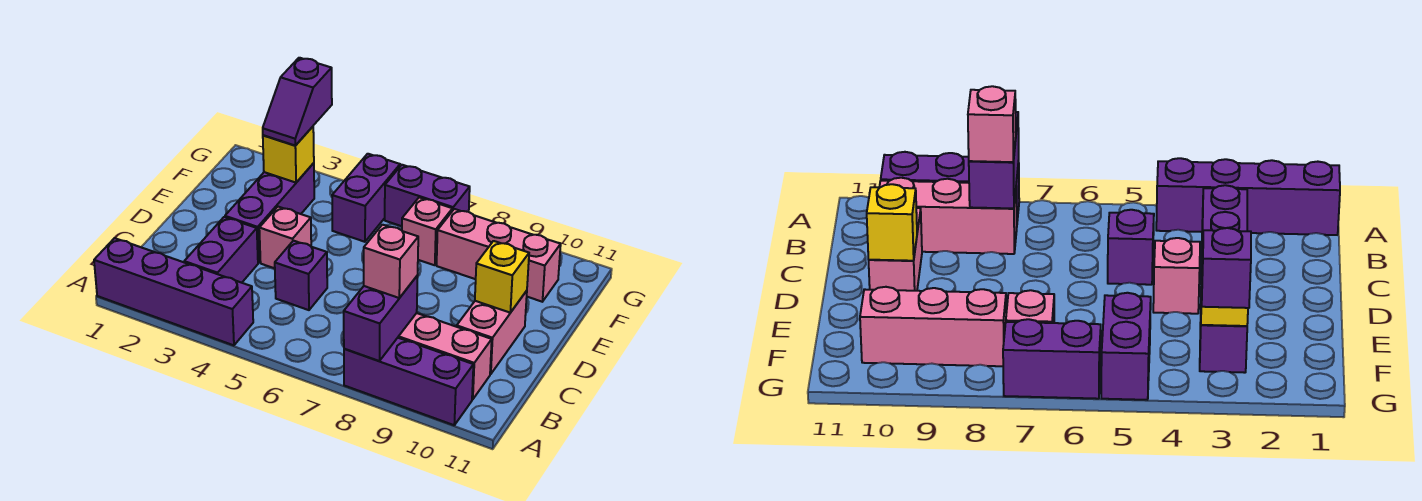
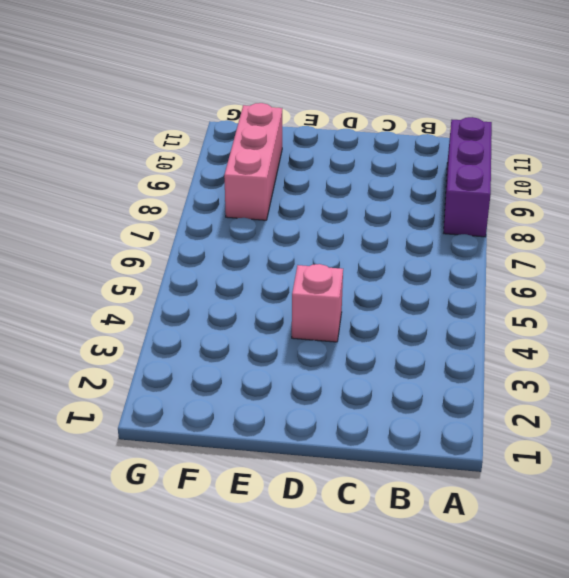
none -> purple 1x4 brick [94,238,253,345]
none -> purple 1x2 brick [184,217,258,283]
none -> pink 1x3 brick [398,313,492,399]

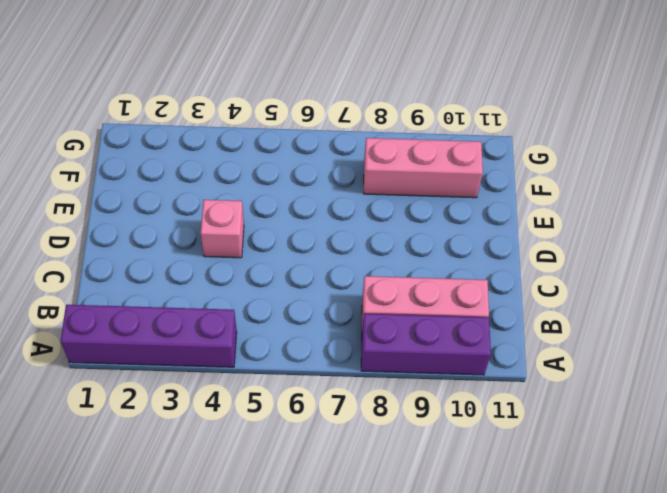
none -> purple 1x2 brick [184,217,258,283]
none -> purple 1x1 brick [275,241,327,310]
none -> pink 1x2 brick [457,291,527,374]

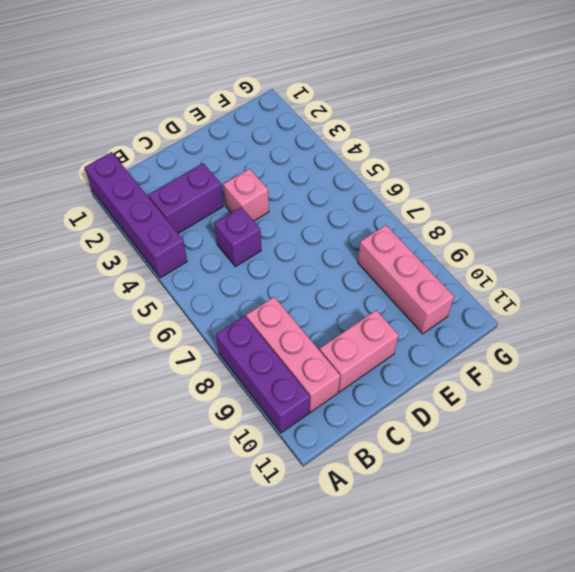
none -> purple 1x3 brick [225,163,314,263]
none -> purple 1x2 brick [332,154,400,242]
none -> pink 1x1 brick [402,197,452,265]

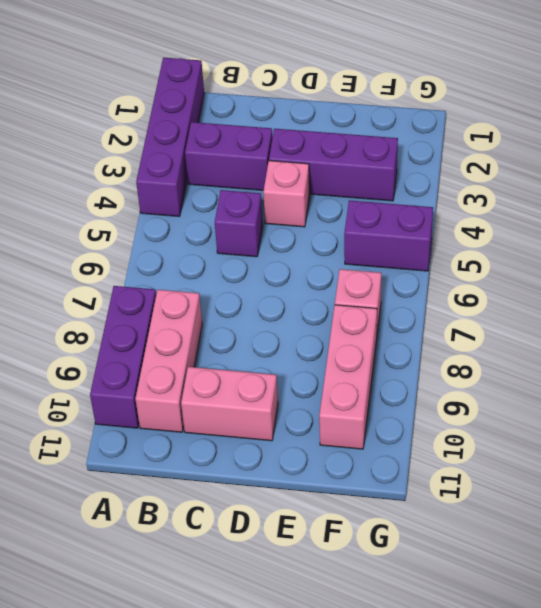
none -> purple 1x2 brick [385,165,470,226]
none -> purple 1x2 brick [344,276,418,361]
none -> yellow 1x1 brick [475,241,529,313]

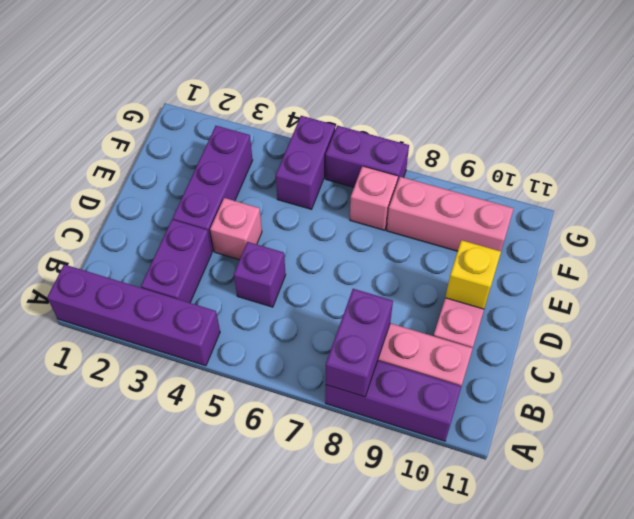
none -> yellow 1x1 brick [263,127,314,183]
none -> pink 1x1 brick [364,225,418,298]
none -> purple 1x2 slope [263,58,332,146]

